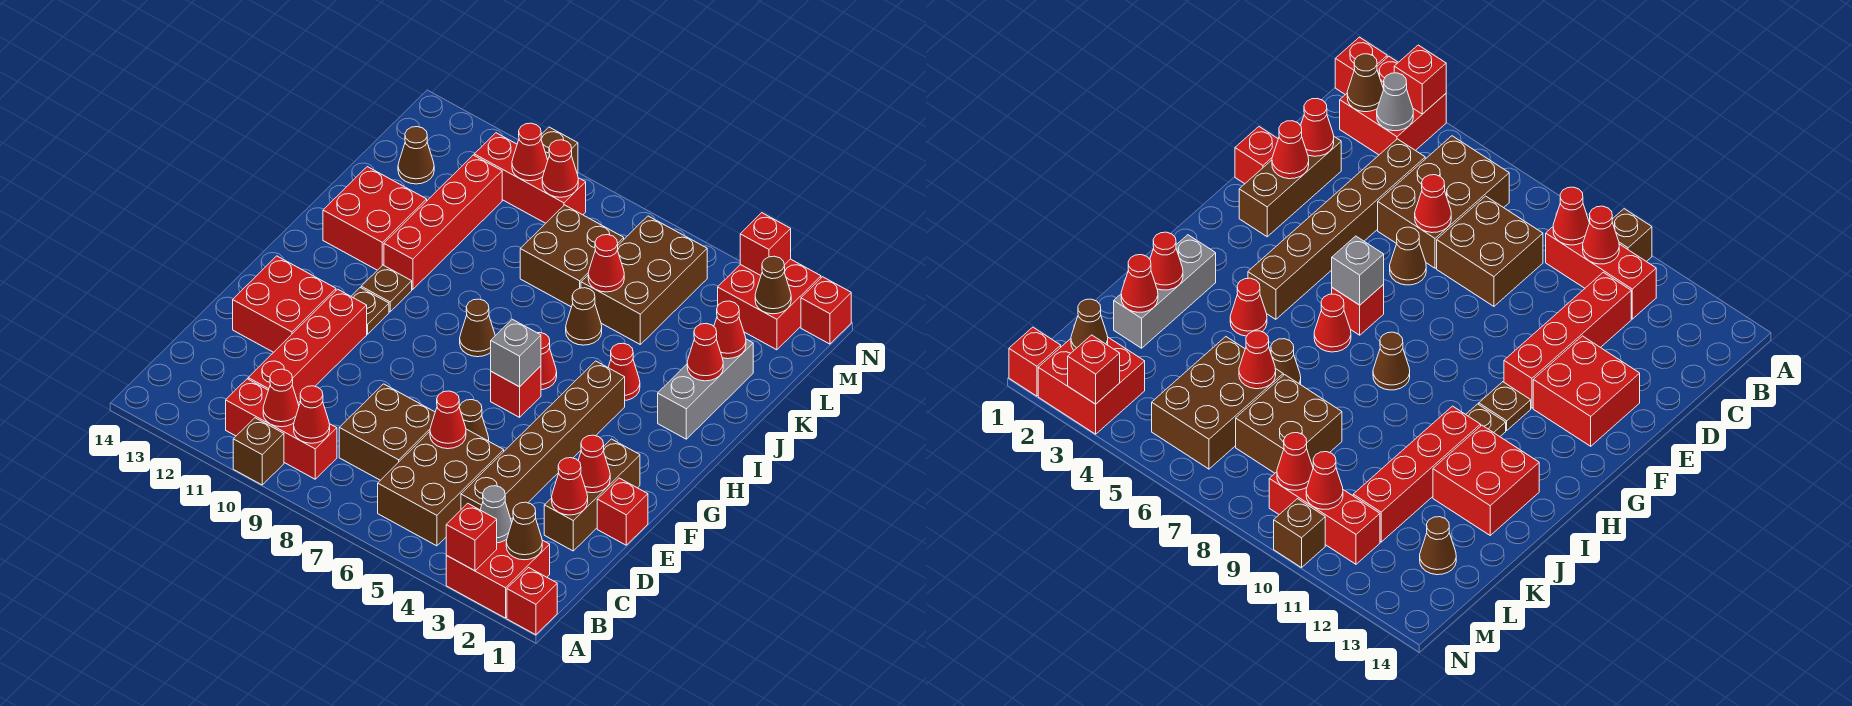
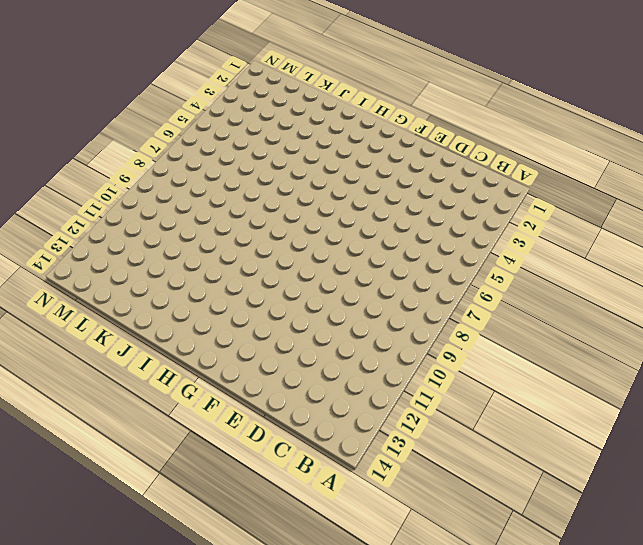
none -> red 1x1 brick [507,568,557,635]
none -> red 2x2 brick [446,539,550,618]
none -> brown 1x1 brick [233,418,284,485]
none -> brown 2x3 brick [378,429,504,546]

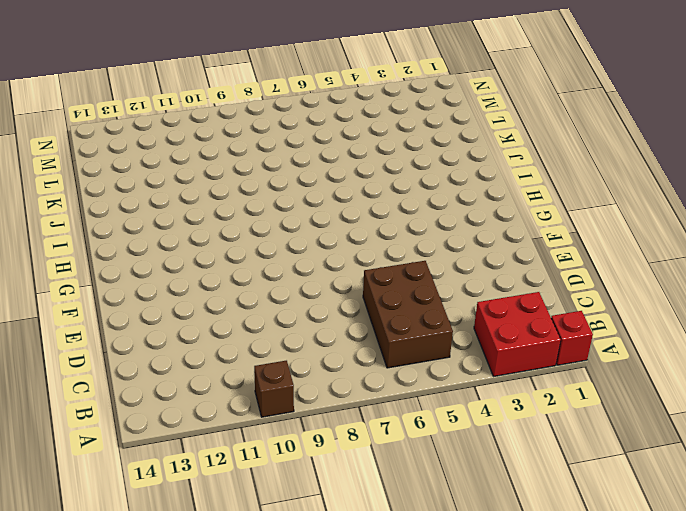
none -> red 1x3 brick [226,379,337,479]
none -> brown 1x6 brick [461,361,625,519]
none -> brown 2x2 brick [339,384,435,480]
none -> red 1x4 brick [248,289,367,403]

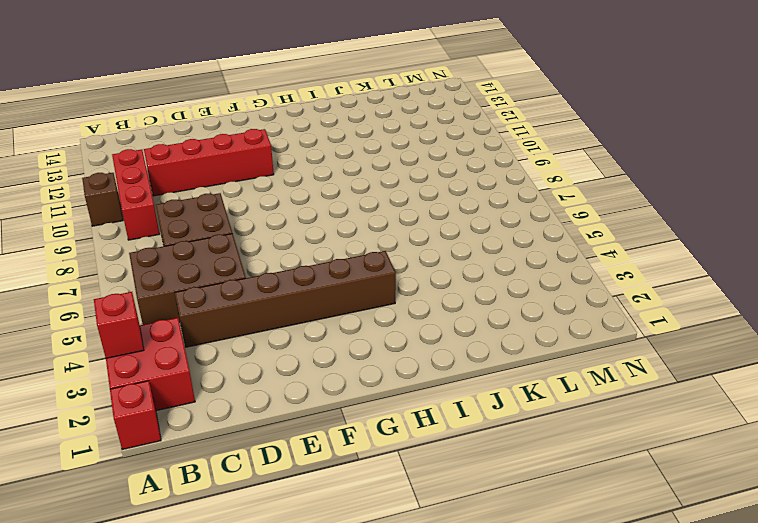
none -> brown 1x3 brick [544,439,640,551]
none -> red 1x1 brick [597,478,648,545]
none -> brown 1x1 cone [459,400,489,441]
none -> red 2x2 brick [233,256,336,352]

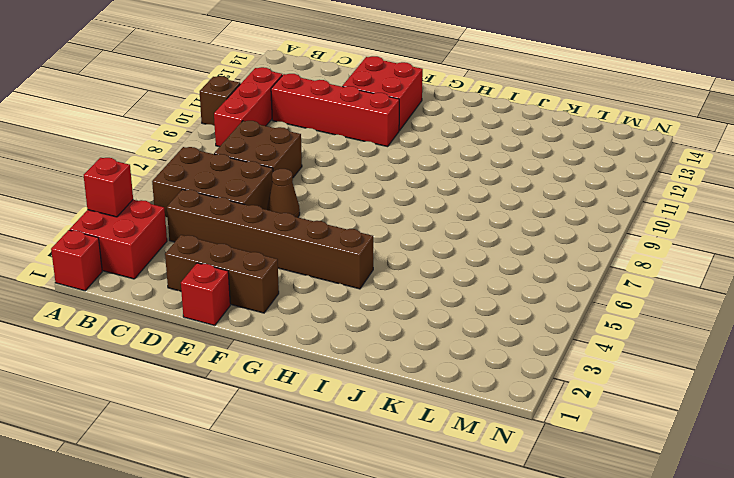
none -> red 1x1 brick [491,366,541,417]
none -> brown 1x1 plate [351,288,389,334]
none -> red 1x1 cone [538,332,557,390]
none -> brown 1x1 cone [460,299,495,357]

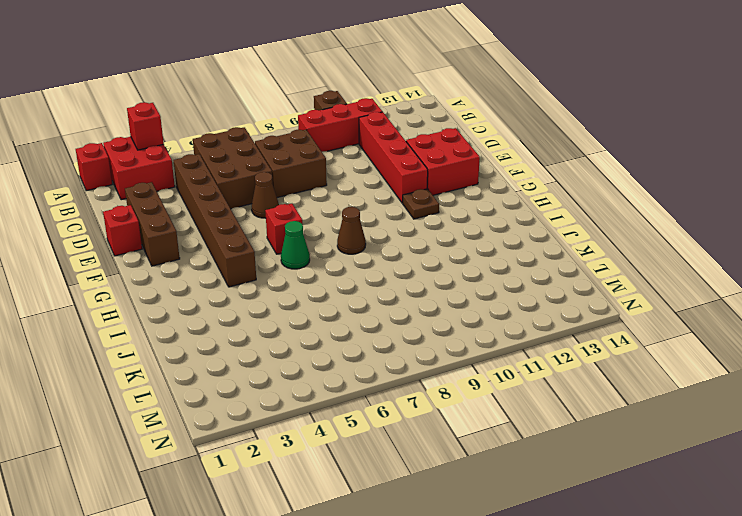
green 1x1 cone [281,221,310,269] -> red 1x1 cone [538,332,557,390]
none -> brown 1x1 plate [361,265,412,312]
none -> grey 1x3 brick [658,339,753,439]
none -> red 1x1 cone [608,343,640,400]
none -> red 1x4 brick [384,155,502,290]

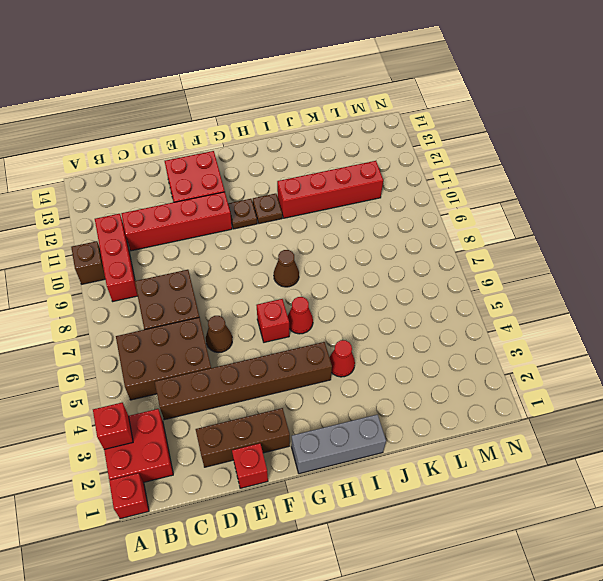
grey 1x3 brick [291,414,386,474] -> grey 1x3 brick moved to [658,339,753,439]
none -> red 2x2 brick [323,167,427,270]
none -> brown 1x1 cone [566,288,602,345]
none -> brown 2x3 brick [581,216,707,344]
none -> brown 2x2 brick [520,205,624,307]

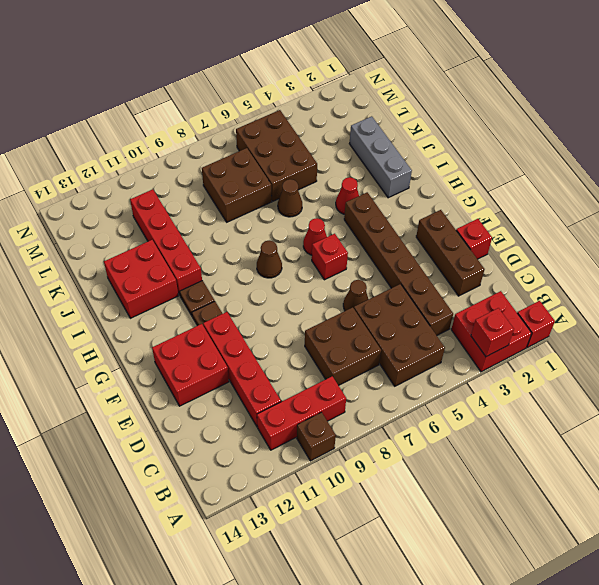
none -> brown 1x1 cone [398,127,434,184]
none -> red 2x2 brick [718,259,821,350]
none -> red 1x3 brick [474,133,586,223]
none -> red 1x1 brick [801,277,851,344]

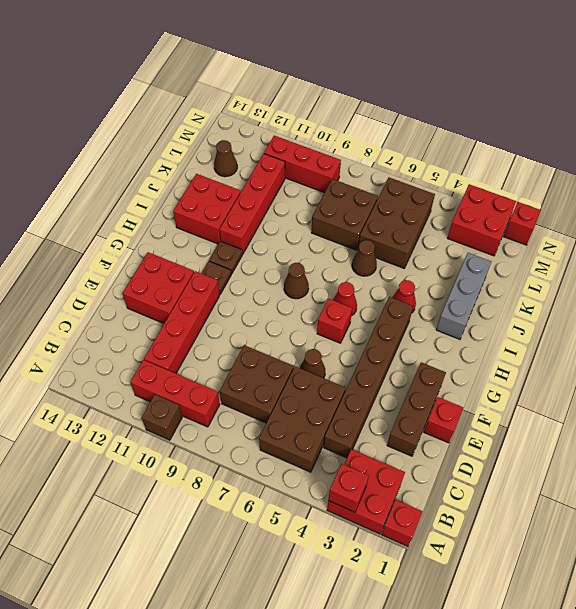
none -> brown 1x1 brick [541,127,578,174]
none -> brown 1x1 cone [506,502,542,560]
none -> grey 1x1 cone [480,486,512,543]
none -> red 1x1 cone [294,386,330,443]

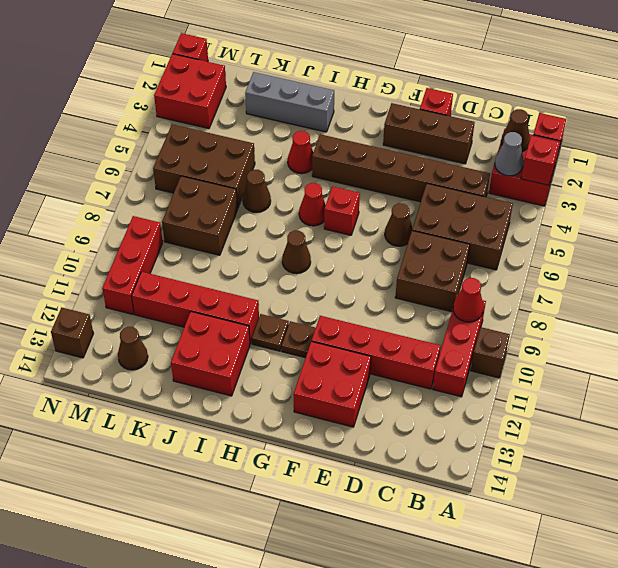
brown 1x1 brick [51,308,94,358] -> brown 1x1 brick moved to [541,127,578,174]
none -> red 1x1 cone [263,369,299,427]
none -> red 1x1 cone [552,458,588,515]
none -> red 1x1 cone [430,391,466,449]
none -> red 1x1 cone [578,435,610,493]

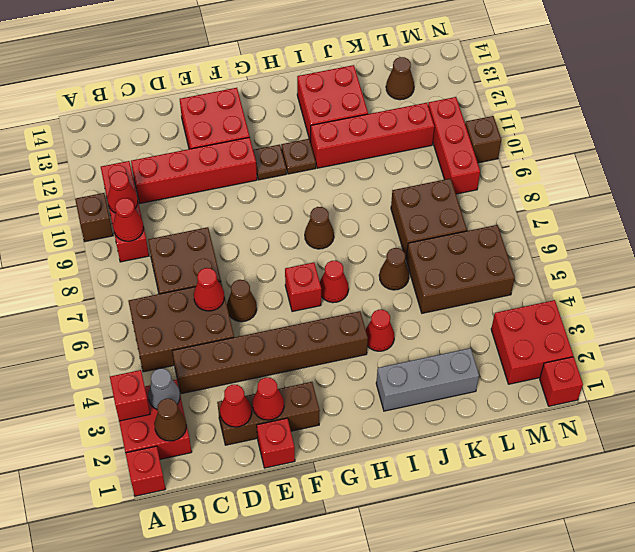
none -> grey 1x1 brick [491,319,541,387]
none -> red 1x1 cone [687,323,723,381]
none -> red 1x1 cone [714,301,746,359]
none -> red 1x1 cone [588,235,624,292]

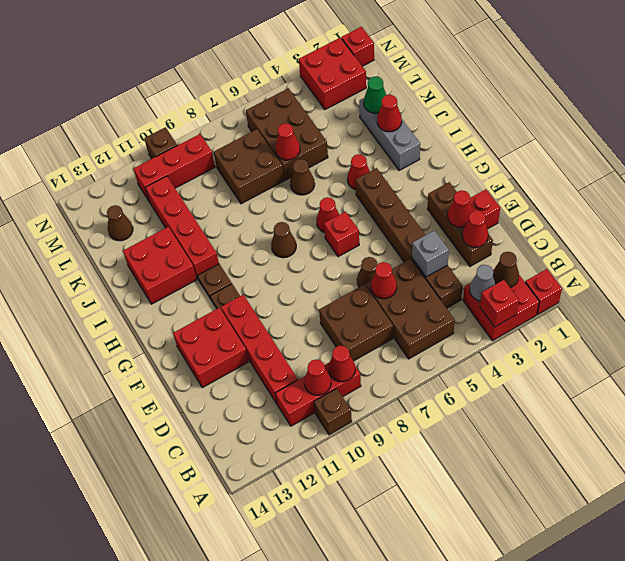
grey 1x1 brick [412,231,449,277] -> grey 1x1 brick moved to [491,319,541,387]
green 1x1 cone [364,76,386,114] -> red 1x1 cone [714,301,746,359]
none -> brown 1x1 cone [755,256,791,314]
none -> red 1x1 cone [542,140,578,197]
none -> red 1x1 cone [512,123,548,181]
none -> red 1x1 brick [740,213,791,275]

